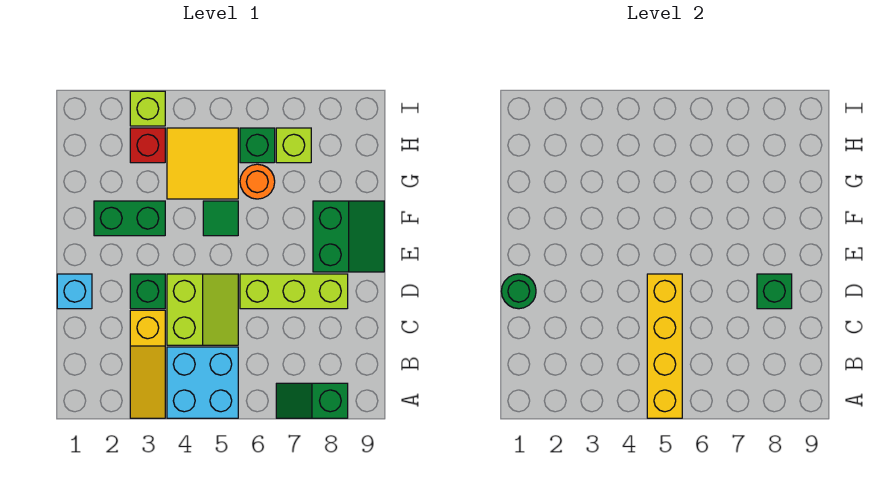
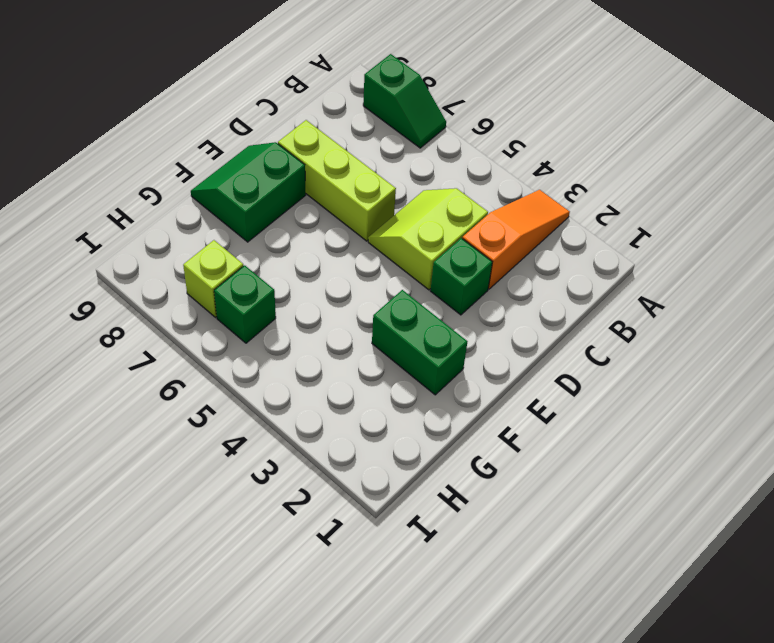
orange 1x3 slope [462,190,570,289] -> yellow 1x3 slope [130,310,165,418]
none -> cyan 2x2 brick [167,347,238,418]
none -> cyan 1x1 brick [57,274,92,309]
none -> green 1x1 tile [203,201,238,236]

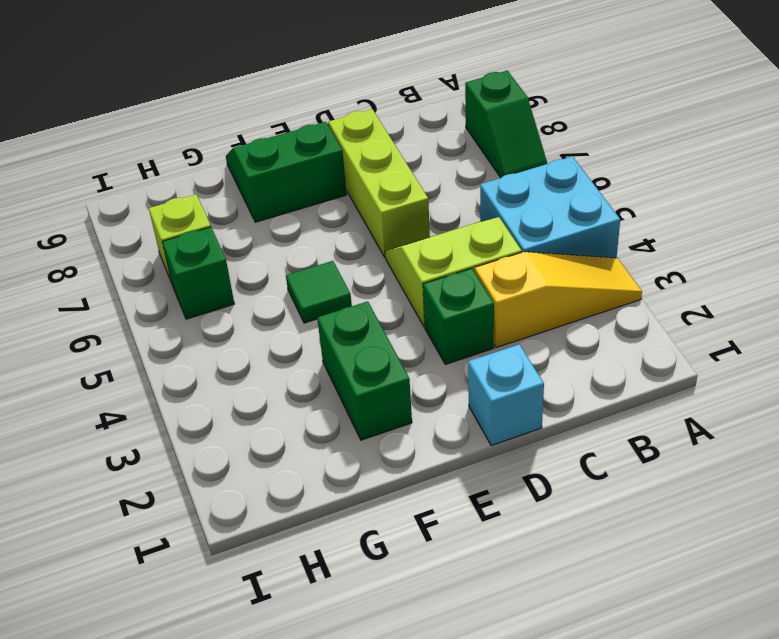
none -> yellow 2x2 tile [167,128,238,199]
none -> orange 1x1 round brick [240,164,275,199]
none -> red 1x1 brick [130,128,165,163]

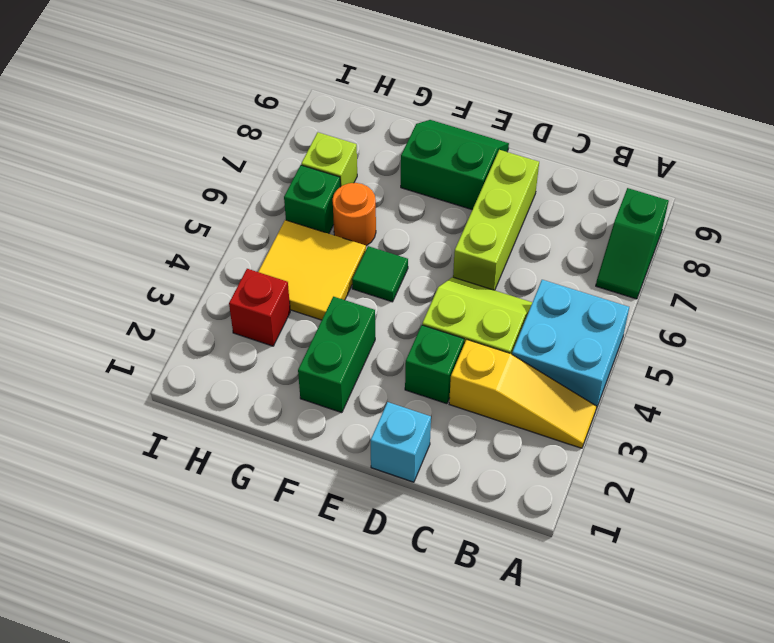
none -> lime 1x1 brick [130,91,165,126]
none -> yellow 1x4 brick [647,274,682,418]
none -> green 1x1 round brick [501,274,536,309]

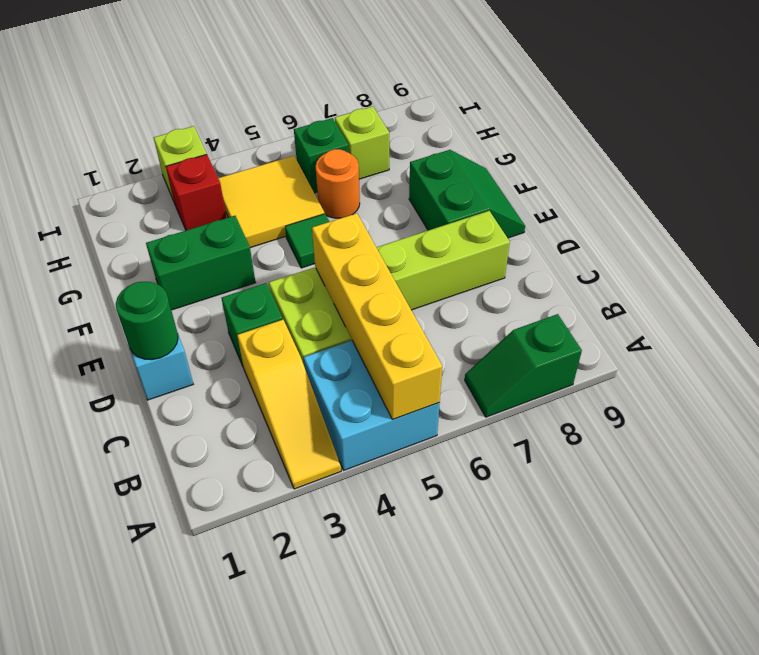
none -> green 1x1 brick [757,274,792,309]

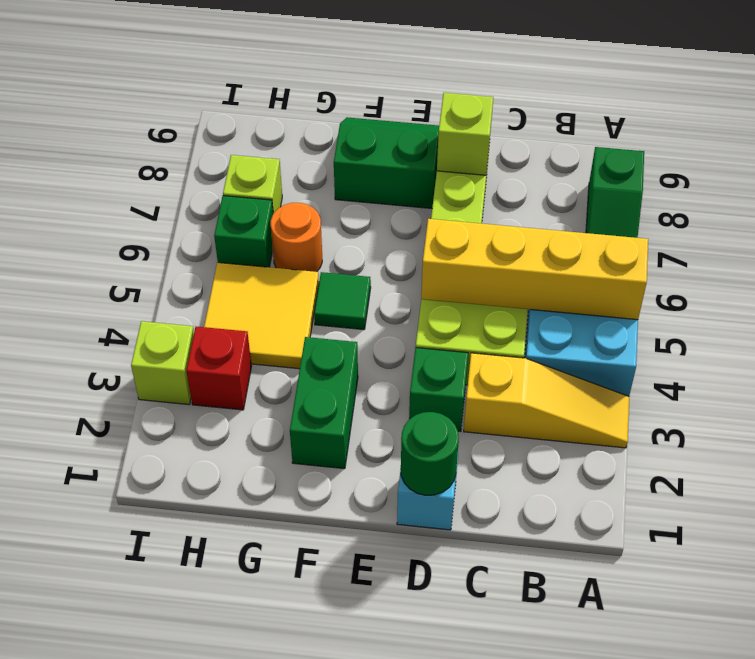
lime 1x1 brick [437,93,493,175] -> green 1x1 brick [757,274,792,309]

